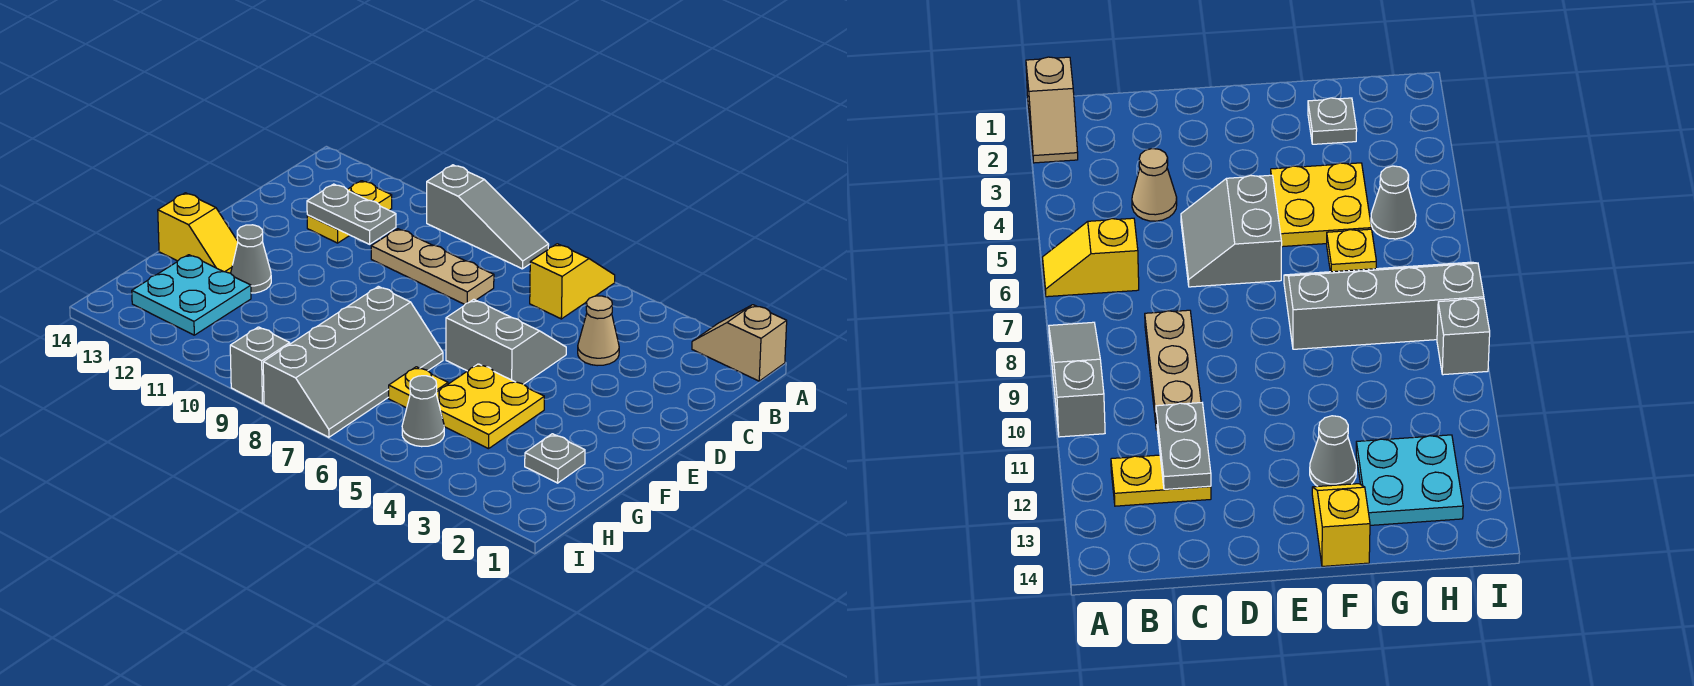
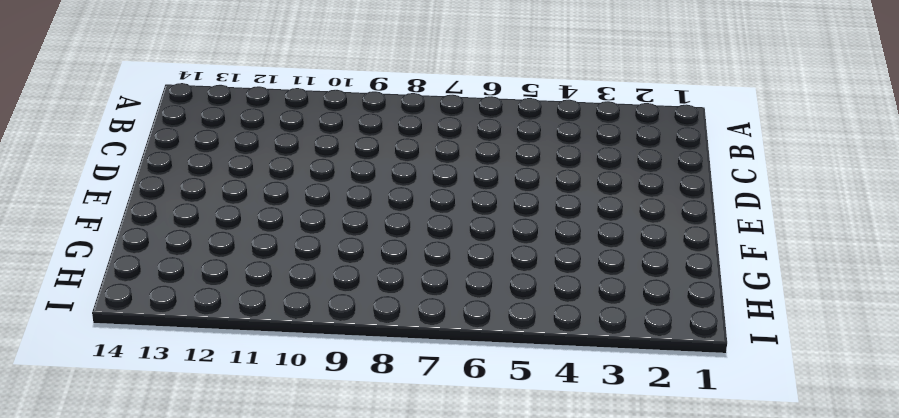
none -> tan 1x2 slope [692,305,787,381]
none -> yellow 1x2 slope [530,244,615,319]
none -> grey 1x3 slope [427,165,549,269]

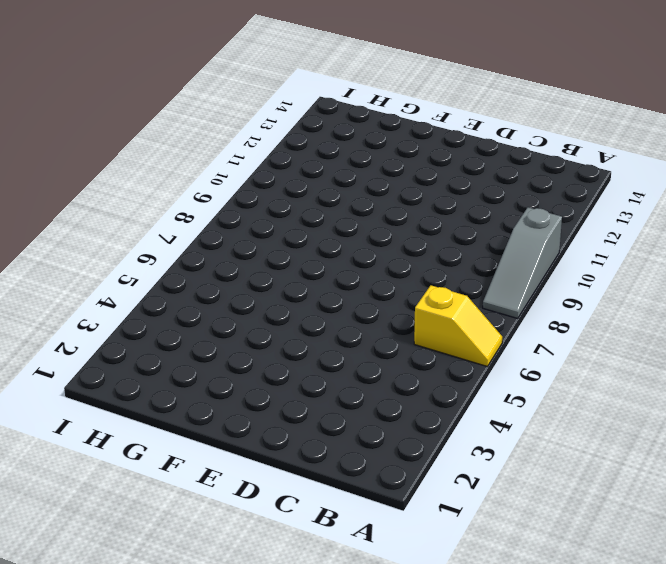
none -> tan 1x2 slope [692,305,787,381]
none -> yellow 1x2 plate [307,181,392,243]
none -> tan 1x1 cone [578,296,619,366]

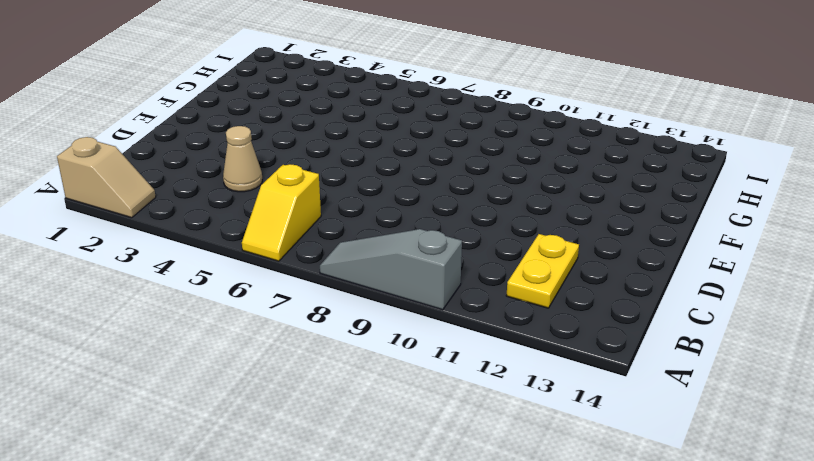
none -> tan 1x3 plate [371,229,494,304]
none -> grey 2x2 slope [446,299,566,384]
none -> yellow 2x2 plate [436,364,544,449]

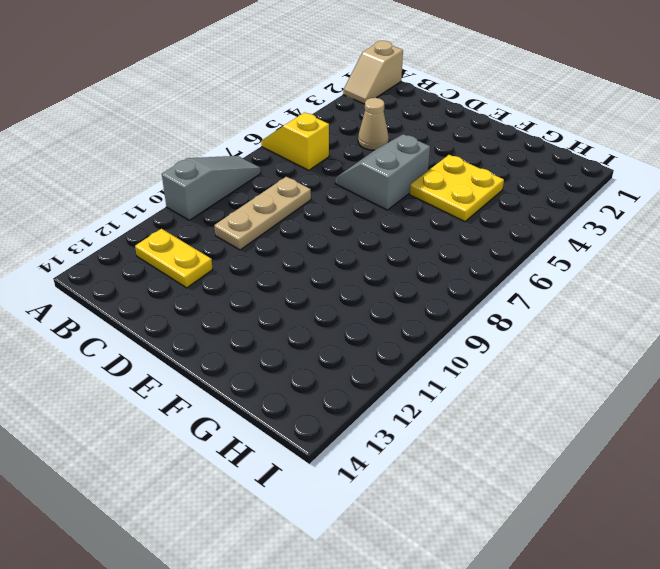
none -> grey 2x4 slope [263,286,443,437]
none -> grey 1x1 cone [231,225,271,293]
none -> yellow 1x2 slope [158,193,238,273]

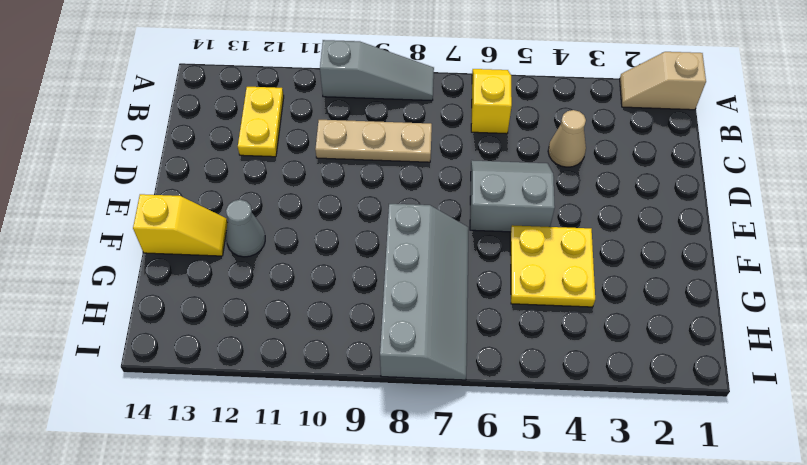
none -> grey 1x1 plate [525,434,585,483]
none -> yellow 1x1 plate [389,367,448,408]
none -> cyan 2x2 plate [132,255,251,335]

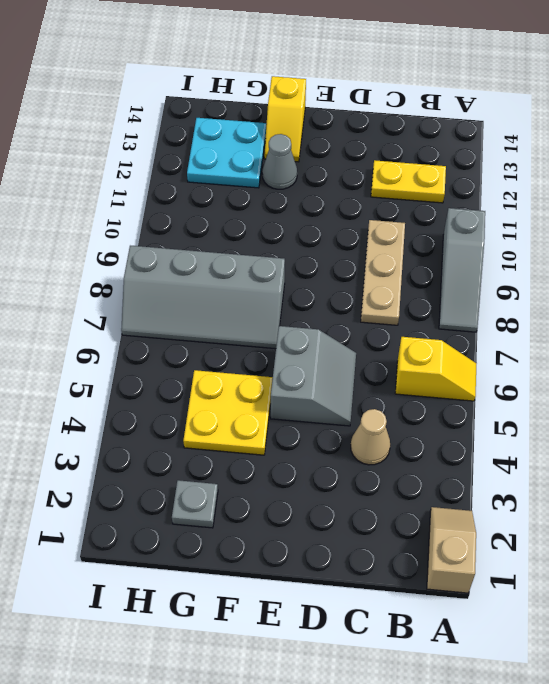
none -> yellow 1x1 plate [389,367,448,408]
none -> grey 1x1 cone [402,376,444,447]
none -> grey 1x1 brick [230,327,290,404]

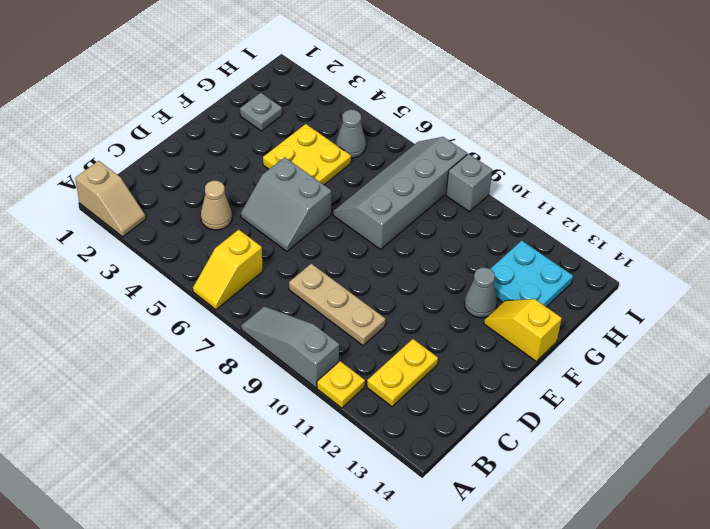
yellow 1x1 plate [317,361,365,408] -> yellow 1x1 plate moved to [389,367,448,408]
none -> grey 1x2 plate [307,184,396,244]

